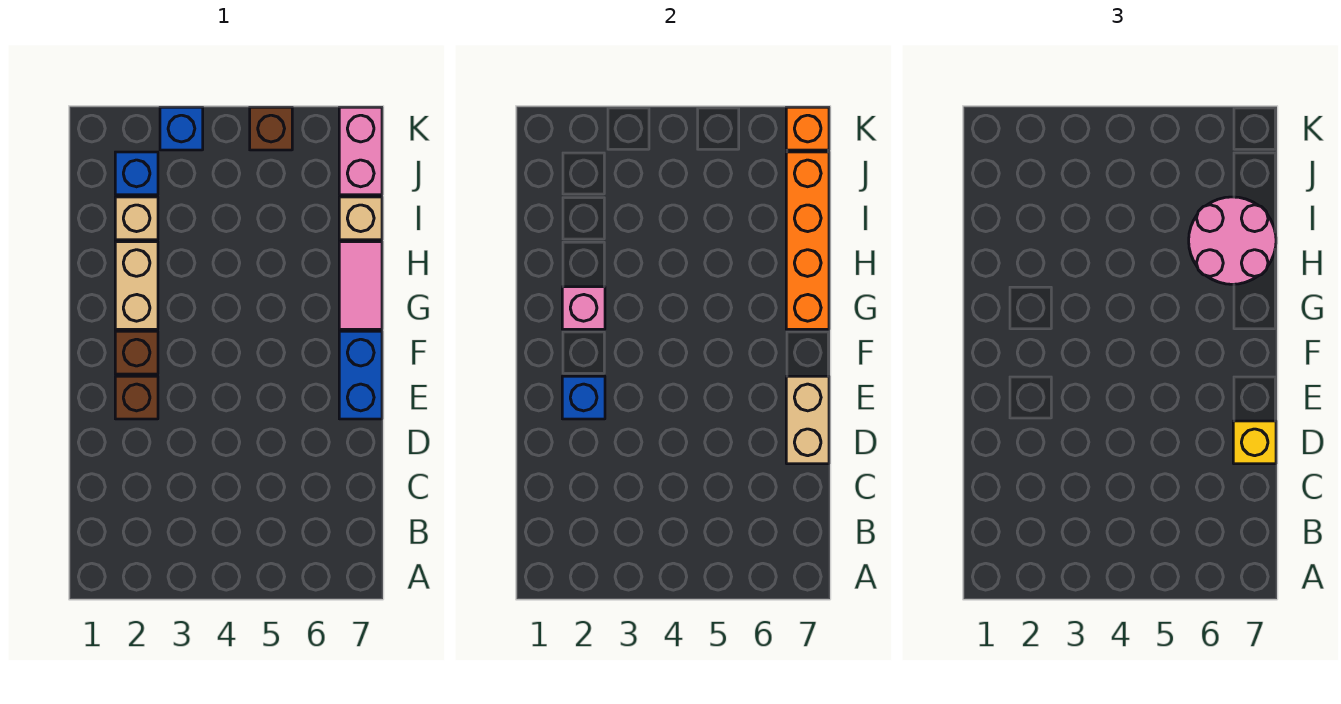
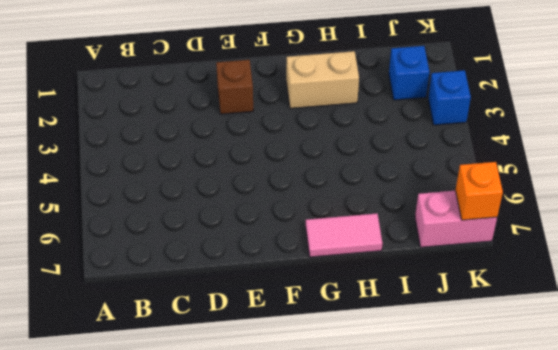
none -> blue 1x2 brick [339,331,382,419]
none -> brown 1x1 brick [115,331,158,374]
none -> tan 1x1 brick [115,197,158,240]

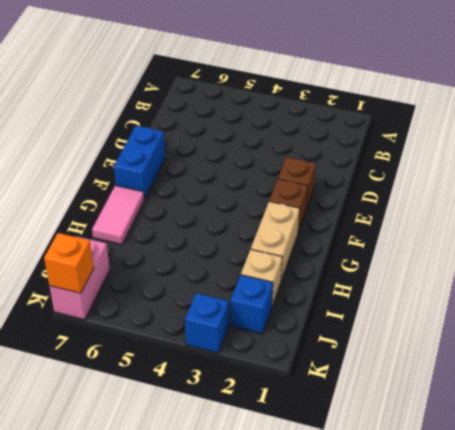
none -> tan 1x1 brick [339,197,382,240]
none -> brown 1x1 brick [250,107,292,150]
none -> tan 1x2 brick [786,376,829,464]

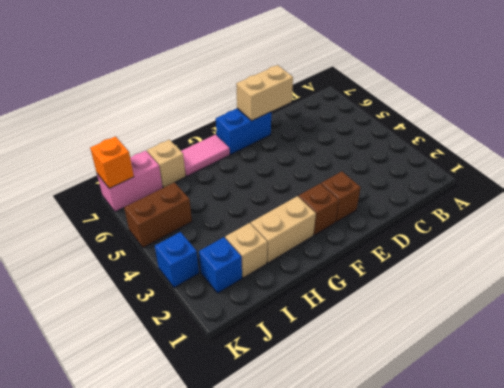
brown 1x2 brick [124,182,192,248] -> brown 1x1 brick [250,107,292,150]
none -> blue 1x1 brick [562,376,605,419]
none -> pink 1x1 brick [562,287,605,329]
none -> orange 1x4 brick [786,152,829,329]

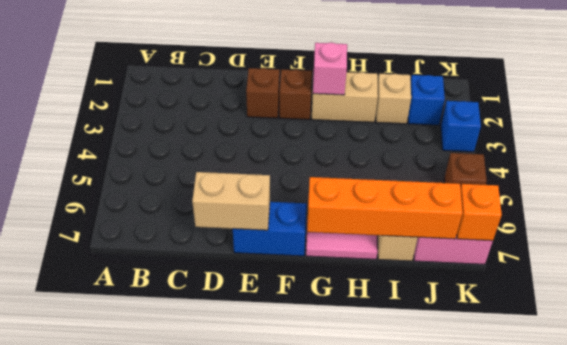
none -> blue 1x1 brick [562,376,605,419]
none -> yellow 1x1 brick [1233,421,1276,464]
none -> pink 2x2 round brick [1189,197,1276,284]

